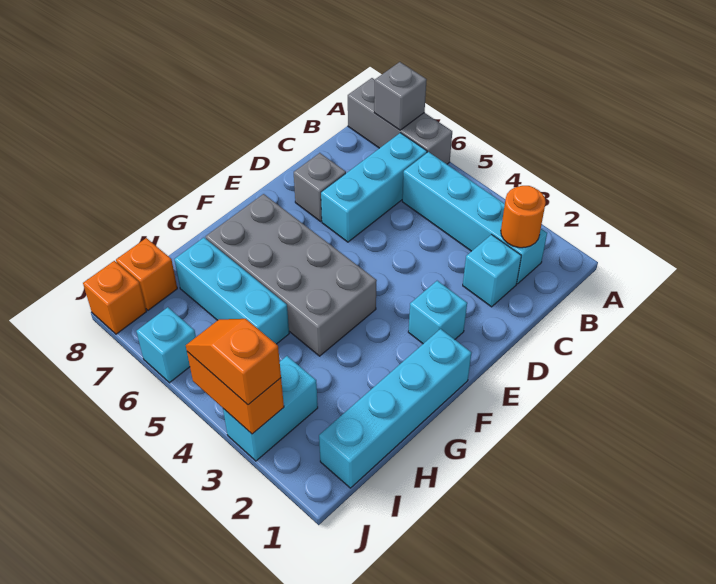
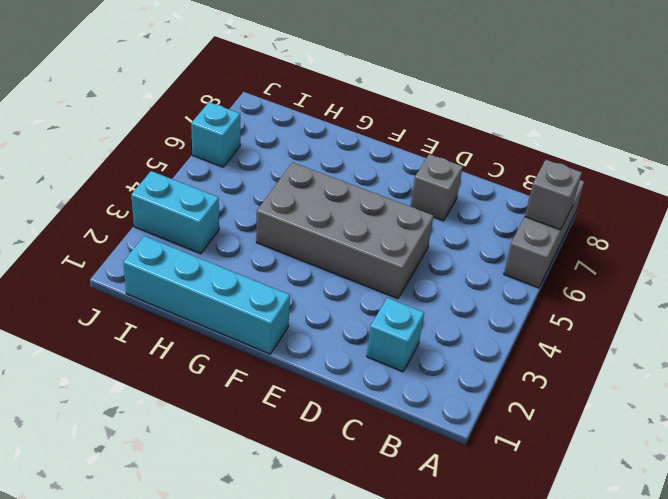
grey 2x4 brick [256,162,433,299] -> grey 2x4 brick turned to [206,194,377,356]
none -> cyan 1x4 brick [402,152,547,284]
none -> cyan 1x3 brick [321,133,427,242]
none -> cyan 1x1 brick [408,281,467,344]

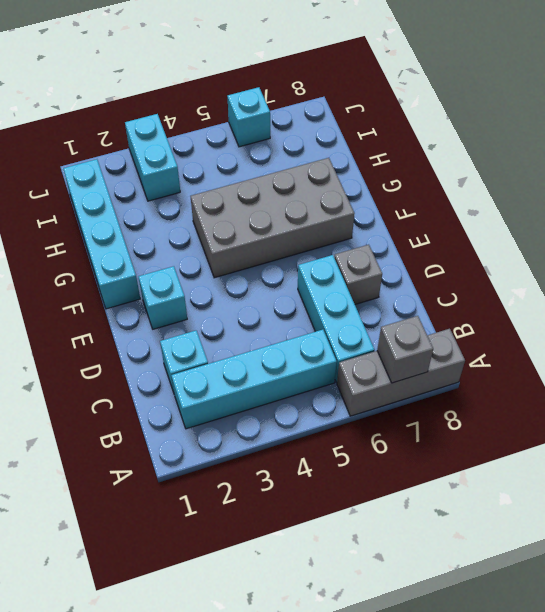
none -> cyan 1x3 brick [174,238,289,344]
none -> orange 1x1 brick [116,238,177,310]
none -> orange 1x1 brick [83,261,146,334]

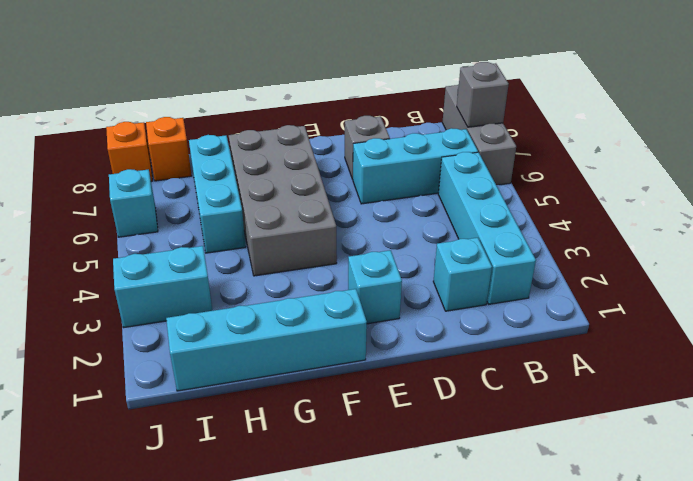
none -> orange 1x1 round brick [501,186,546,248]
none -> orange 1x2 brick [187,352,284,434]
none -> orange 1x2 slope [186,319,281,405]

